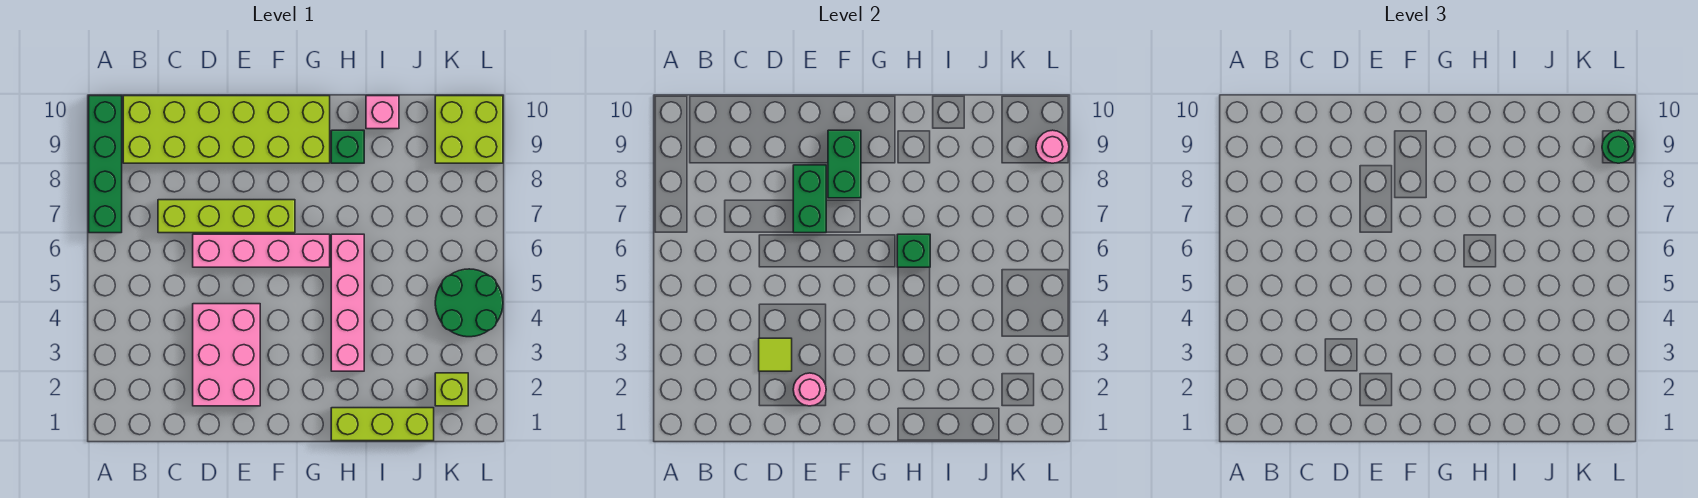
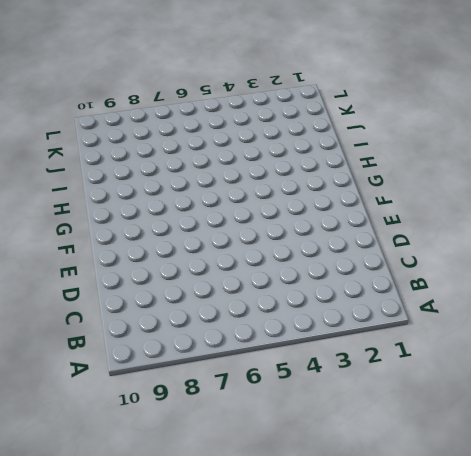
none -> green 1x4 brick [89,96,122,233]
none -> lime 2x6 brick [123,96,330,163]
none -> lime 1x4 brick [158,200,295,233]

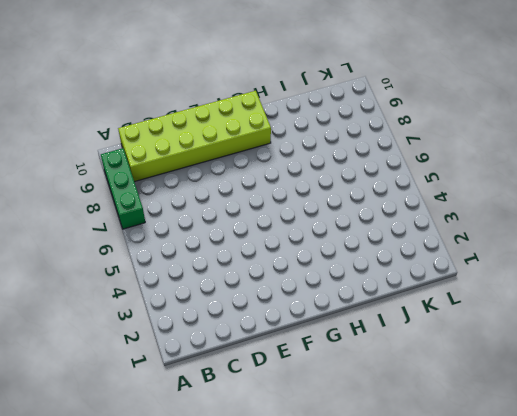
green 1x3 brick [101,148,145,229] -> green 1x4 brick [89,96,122,233]
none -> lime 1x4 brick [158,200,295,233]
none -> pink 2x3 brick [193,304,260,406]
none -> pink 1x4 brick [193,234,330,267]

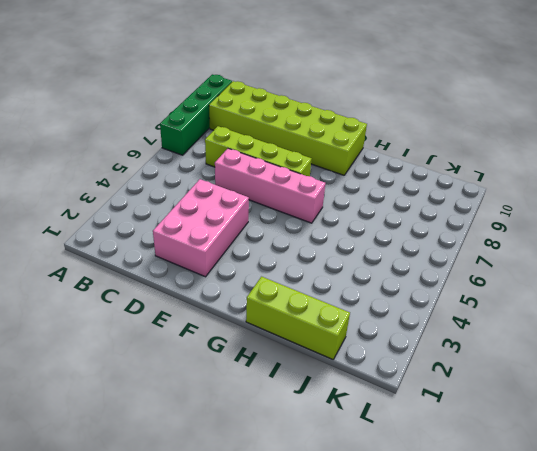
none -> pink 1x4 brick [331,234,364,371]
none -> green 1x1 brick [331,130,364,163]
none -> pink 1x1 brick [366,96,399,129]

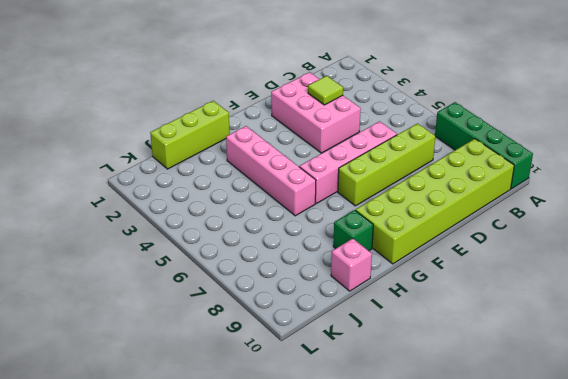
none -> lime 1x1 brick [435,373,468,406]
none -> green 2x2 round brick [435,269,503,337]
none -> lime 2x2 brick [435,96,503,163]

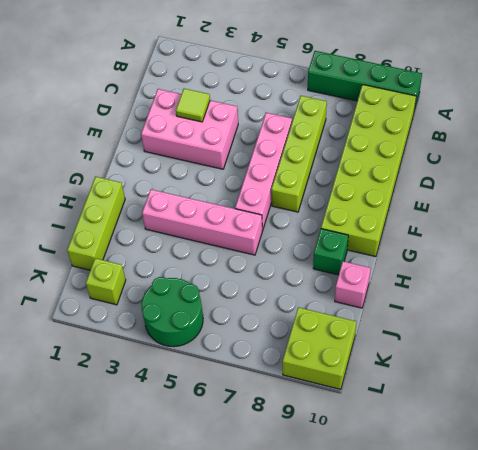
none -> pink 1x1 round brick [793,373,826,406]
none -> green 1x2 brick [793,165,826,233]
none -> green 1x2 brick [828,130,861,198]

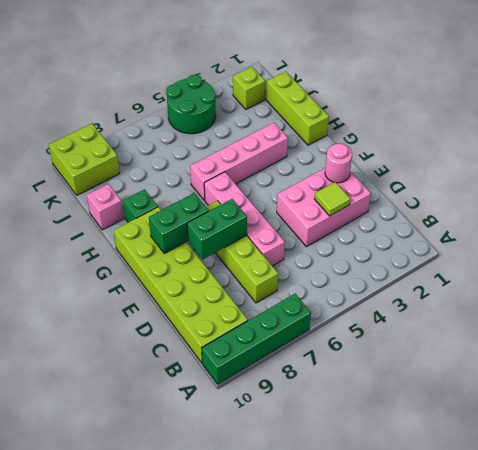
none -> green 1x1 brick [897,234,930,267]
none -> pink 1x1 round brick [1036,130,1069,163]
none -> green 1x1 round brick [1602,130,1635,163]

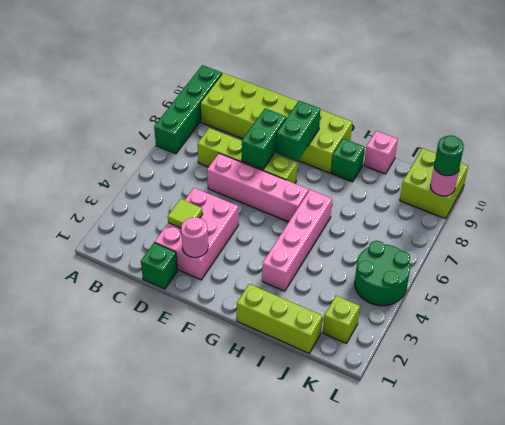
green 1x1 brick [141,243,178,289] -> green 1x1 brick moved to [897,234,930,267]

